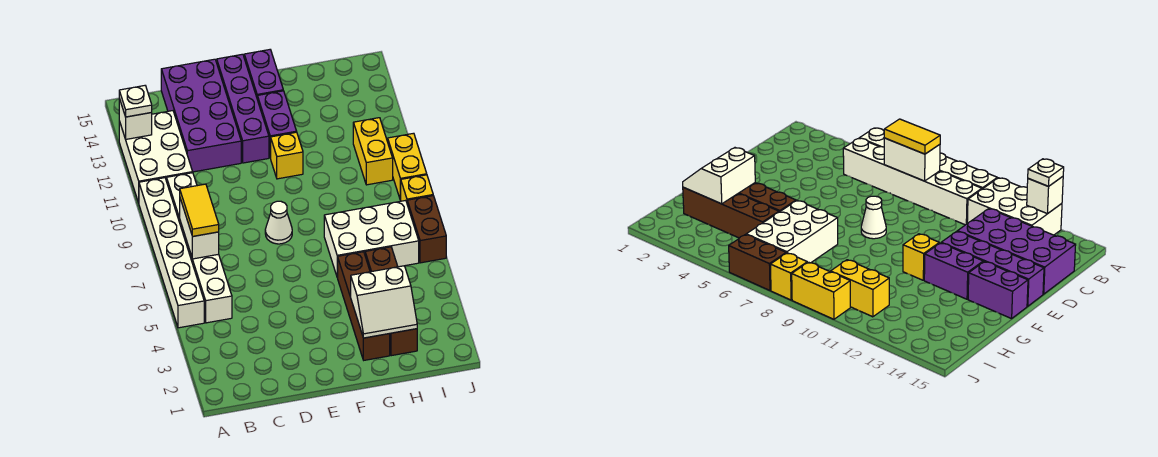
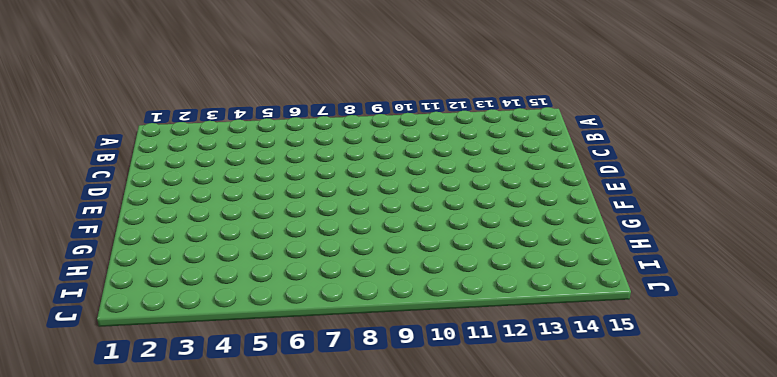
none -> white 1x6 brick [139,178,204,328]
none -> white 2x3 brick [119,111,193,203]
none -> white 1x6 brick [167,173,232,323]

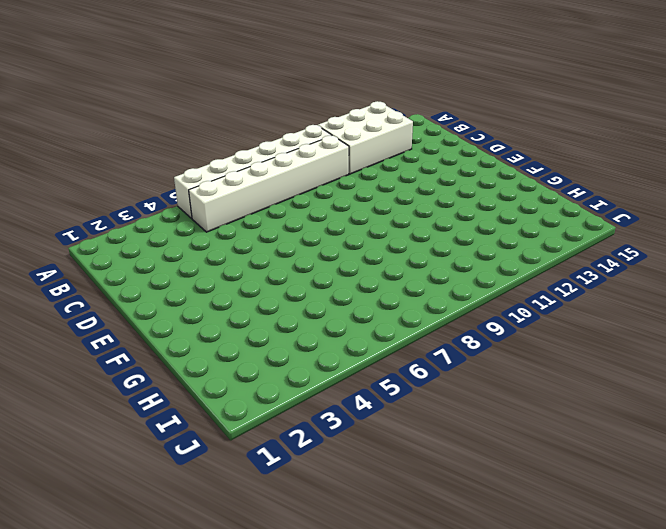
none -> purple 2x4 brick [161,59,241,172]
none -> white 1x1 cone [265,201,292,244]
none -> purple 1x4 brick [217,54,269,163]

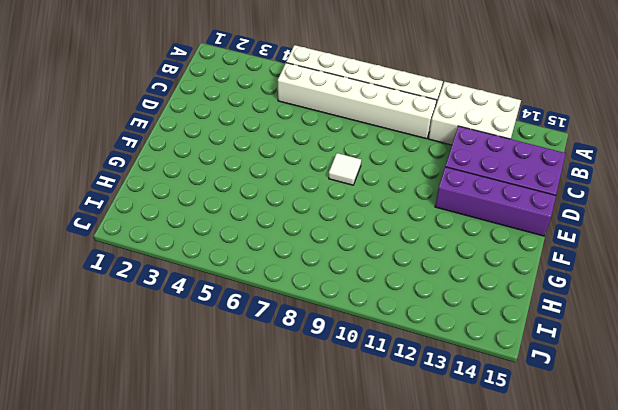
white 1x1 tile [329,153,361,185] -> white 1x1 cone [265,201,292,244]
none -> yellow 1x1 brick [271,132,303,179]
none -> purple 1x2 brick [257,91,297,158]
none -> purple 1x2 brick [244,50,283,97]

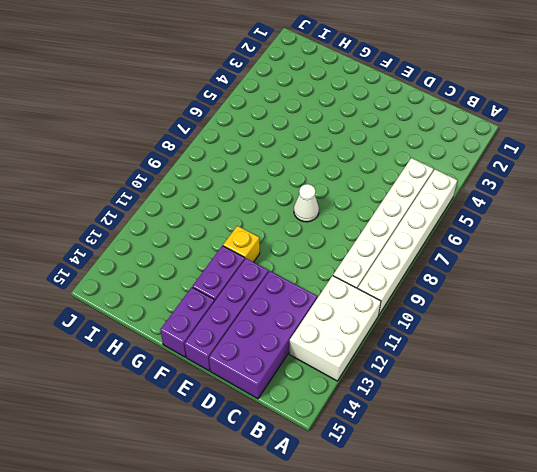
none -> brown 1x4 brick [337,252,390,360]
none -> white 2x3 brick [324,200,419,277]
none -> brown 1x4 brick [365,247,417,356]

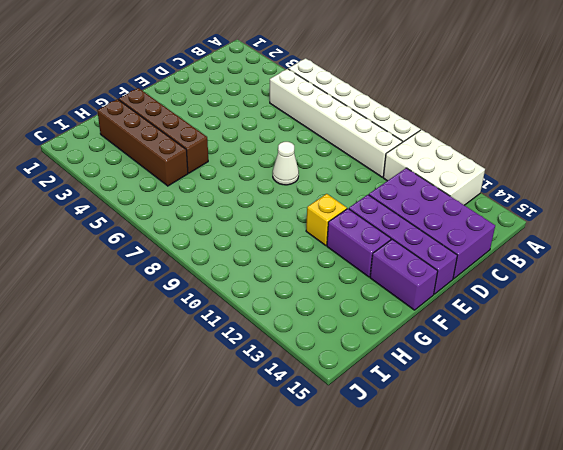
none -> white 2x3 brick [324,200,419,277]
none -> yellow 1x2 brick [353,118,393,185]
none -> brown 1x2 brick [407,196,446,263]

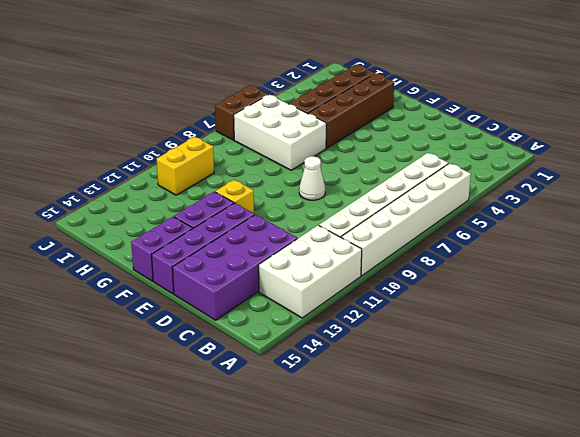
none -> yellow 1x1 brick [401,175,433,202]
none -> yellow 1x2 brick [388,133,427,200]
none -> white 1x1 brick [119,99,152,139]

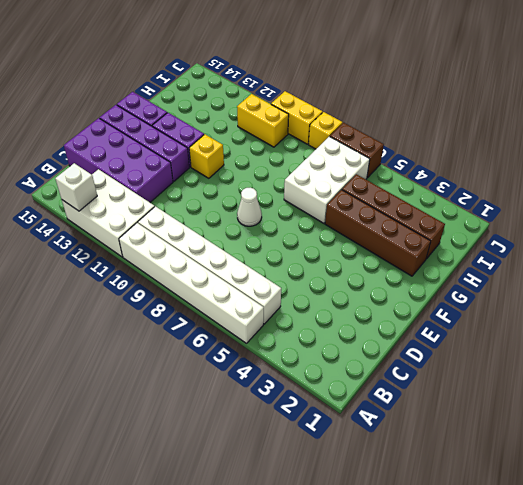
none -> white 1x2 brick [180,199,219,259]
none -> white 2x2 slope [351,266,417,338]
none -> white 1x1 plate [119,86,152,117]

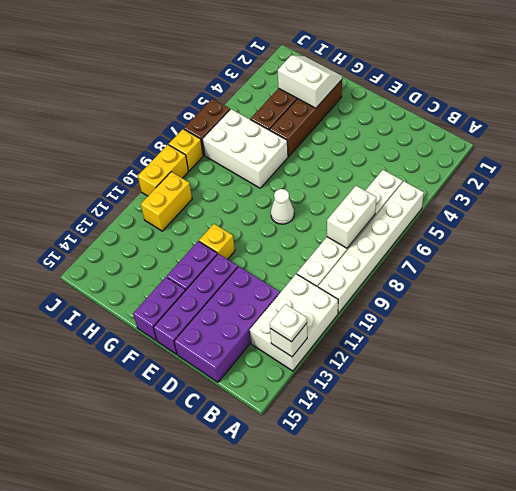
none -> yellow 1x2 tile [180,184,219,236]

